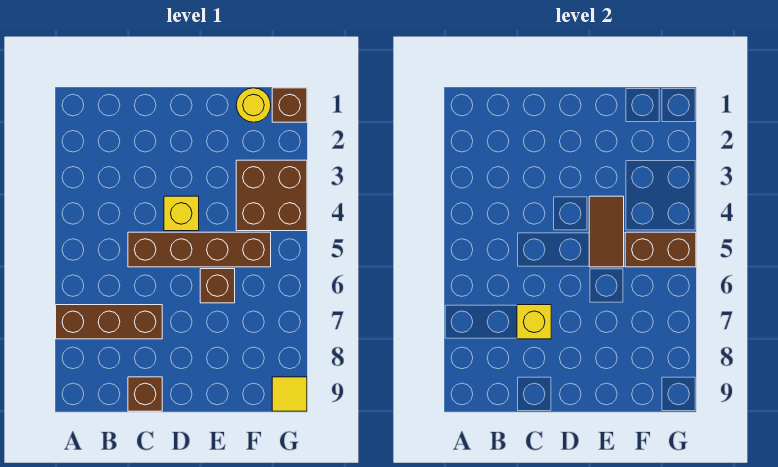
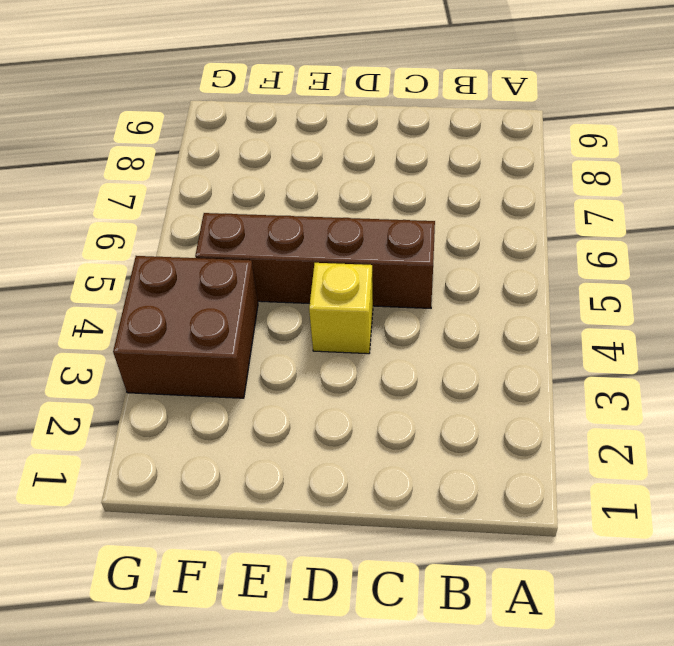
none -> brown 1x3 brick [56,305,162,339]
none -> brown 1x1 brick [128,377,162,411]
none -> brown 1x1 brick [200,269,235,303]

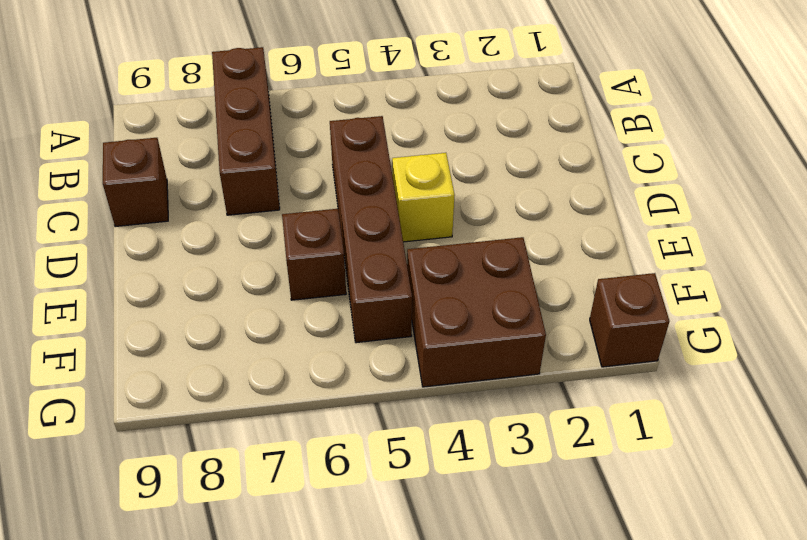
none -> yellow 1x1 round brick [236,88,271,122]
none -> yellow 1x1 tile [272,377,307,411]
none -> yellow 1x1 brick [517,305,551,339]

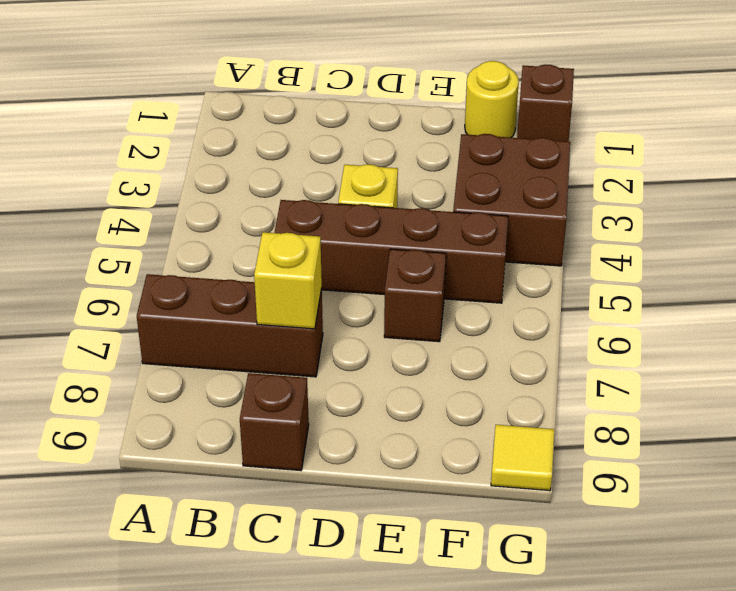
none -> brown 1x2 tile [589,196,624,267]
none -> brown 1x2 brick [625,232,696,267]

